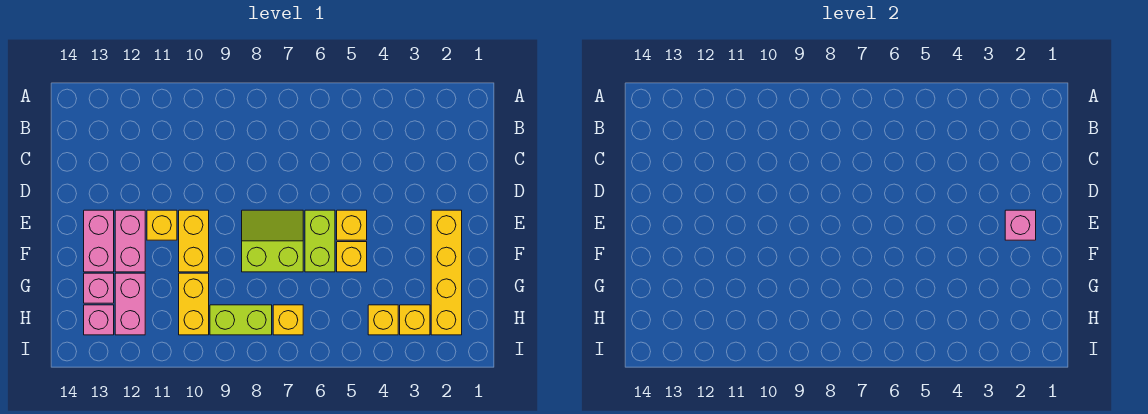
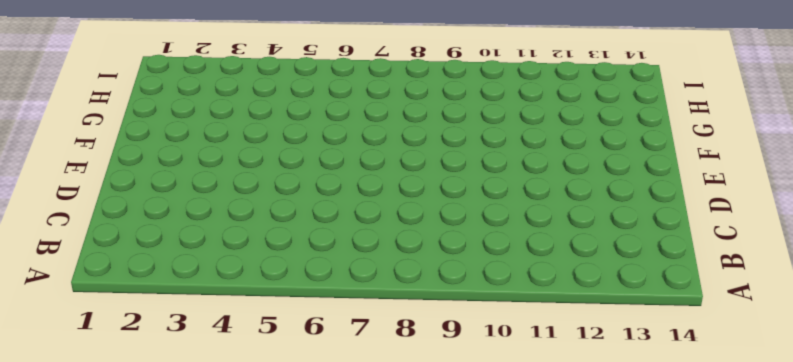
none -> yellow 1x4 brick [431,210,462,335]
none -> yellow 1x1 brick [337,210,367,240]
none -> lime 1x2 brick [305,210,335,272]

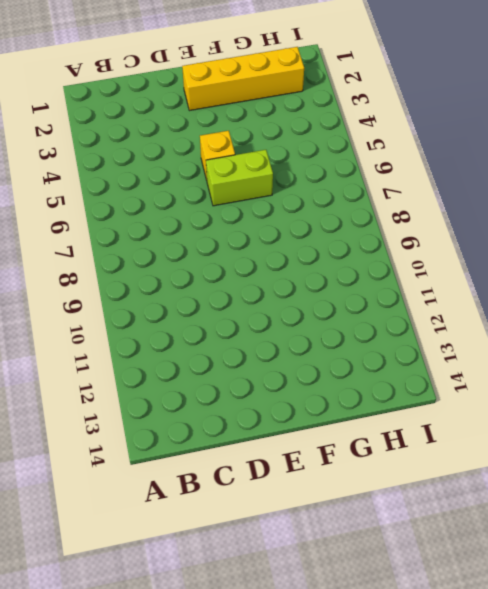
none -> lime 2x2 slope [242,210,303,272]
none -> yellow 1x2 brick [179,210,209,272]
none -> yellow 1x1 brick [147,210,177,240]

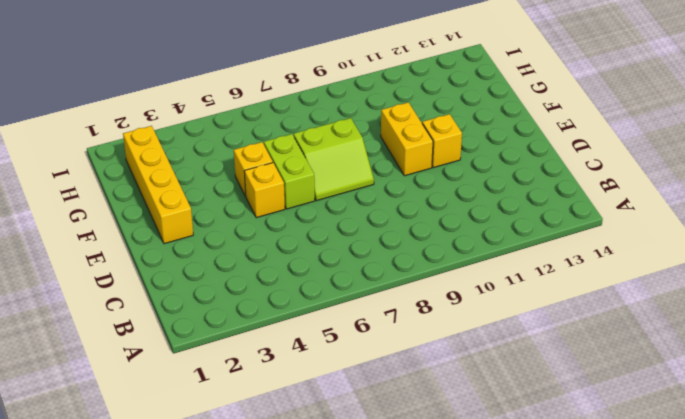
none -> pink 1x2 brick [115,210,145,272]
none -> pink 1x2 brick [84,210,114,272]
none -> yellow 1x2 brick [179,273,209,335]

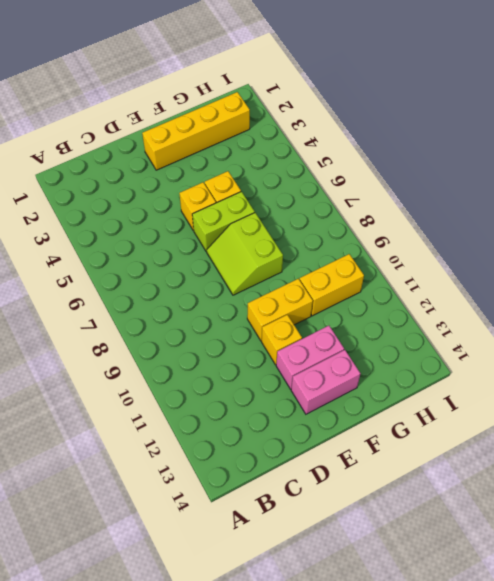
none -> pink 1x2 brick [115,273,145,335]
none -> pink 1x1 brick [84,273,114,303]
none -> yellow 1x1 brick [400,305,430,335]

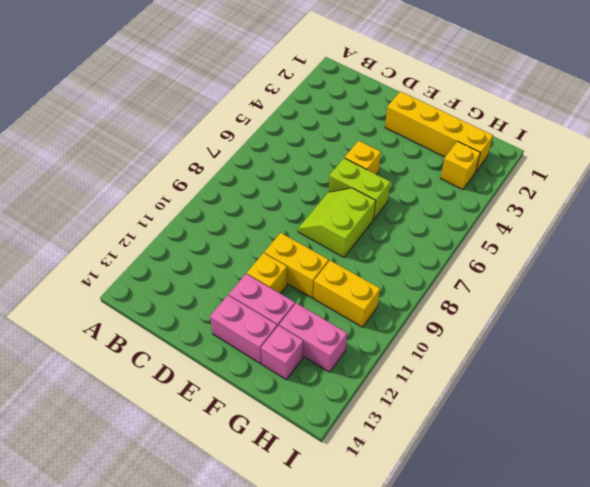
none -> yellow 1x1 brick [337,242,367,272]
none -> yellow 1x1 brick [368,305,398,335]
none -> yellow 1x1 brick [273,305,303,335]

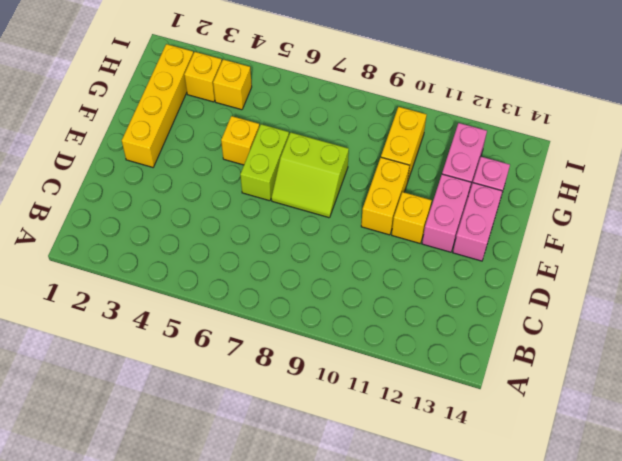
none -> yellow 1x1 brick [337,210,367,240]
none -> yellow 1x1 brick [273,305,303,335]
none -> lime 1x2 brick [210,305,272,335]

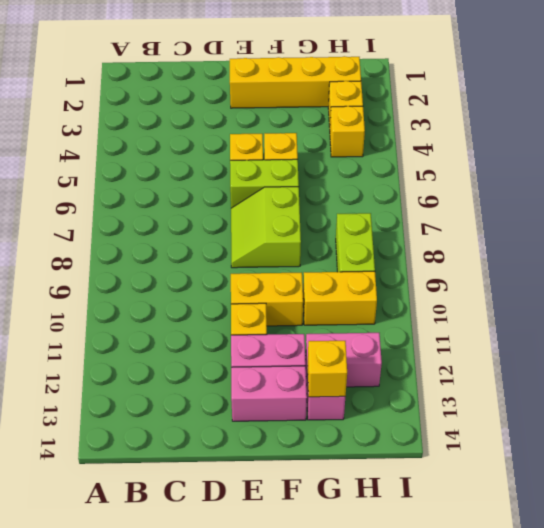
yellow 1x1 brick [307,341,347,397] -> yellow 1x1 brick moved to [273,305,303,335]
none -> pink 1x1 brick [84,305,114,335]
none -> pink 1x1 brick [1005,210,1036,240]

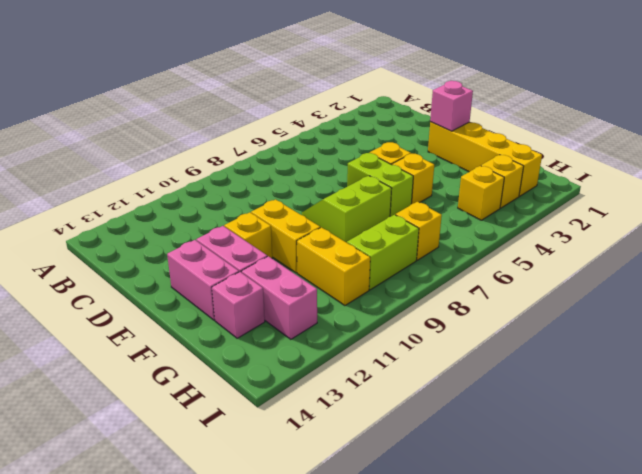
none -> pink 1x1 brick [84,305,114,335]

